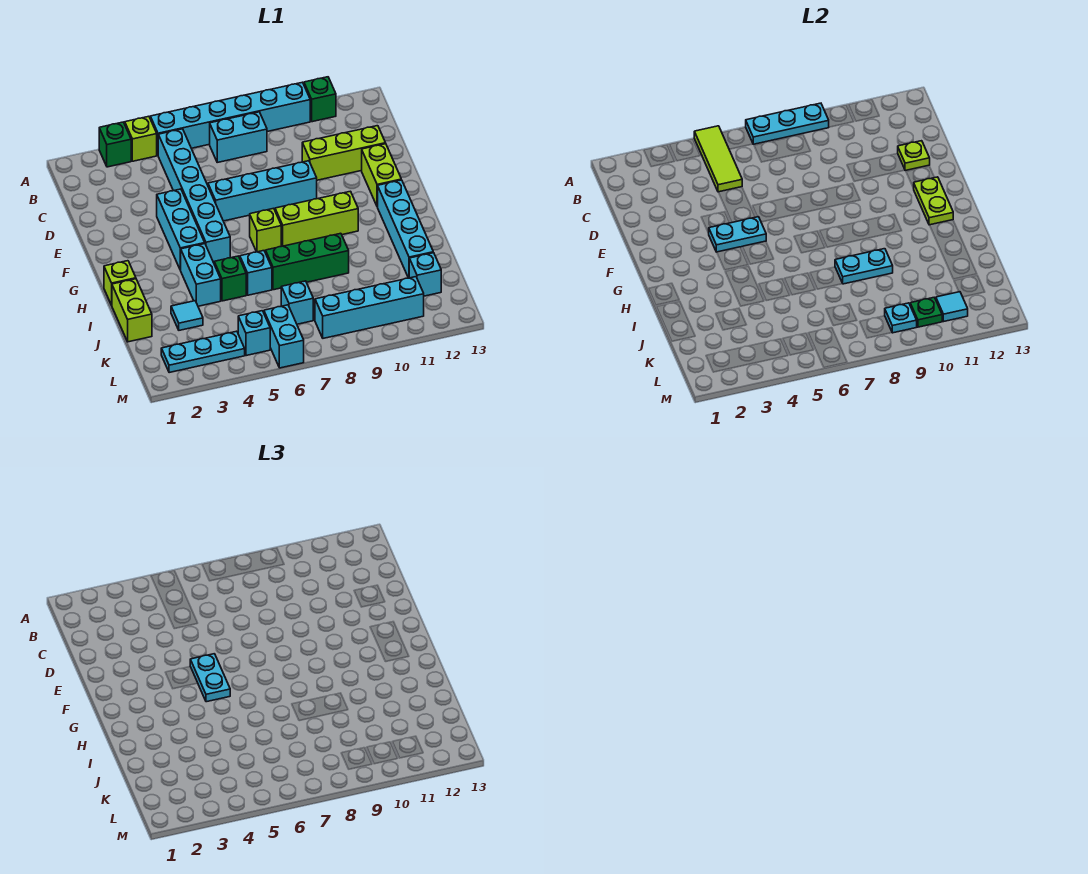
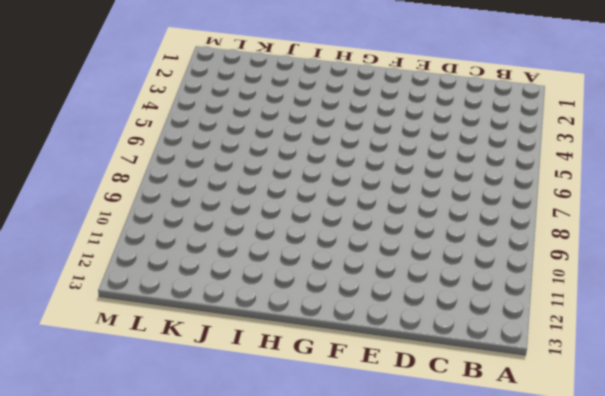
none -> green 1x1 brick [99,122,131,167]
none -> lime 1x1 brick [125,116,157,161]
none -> cyan 1x6 brick [150,82,310,155]
none -> green 1x1 brick [304,77,336,122]

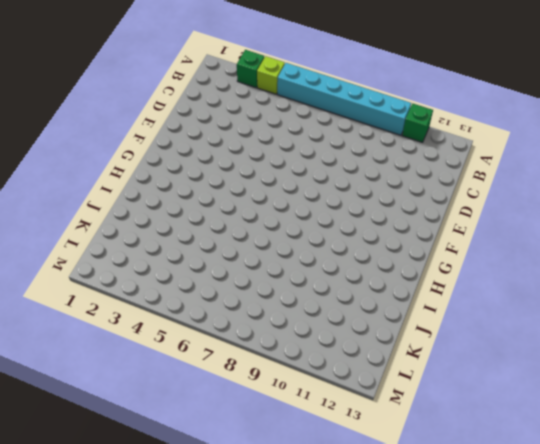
none -> cyan 1x6 brick [158,129,230,263]
none -> cyan 1x2 brick [210,112,267,162]
none -> lime 1x3 brick [302,126,386,180]
none -> cyan 1x3 brick [157,189,205,270]

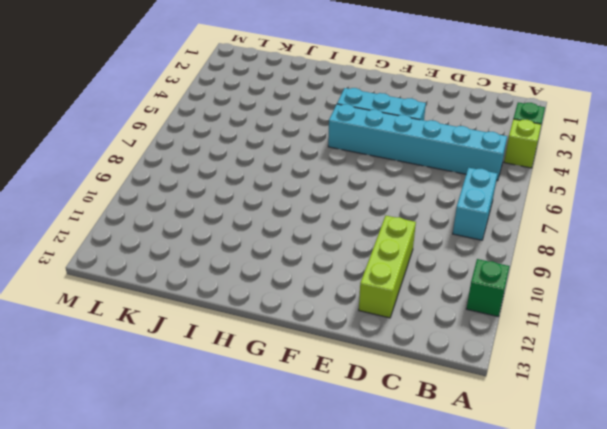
none -> cyan 1x6 brick [150,82,310,155]
none -> cyan 1x4 brick [208,161,317,221]
none -> lime 1x2 brick [362,144,401,207]
none -> lime 1x1 brick [250,208,281,252]

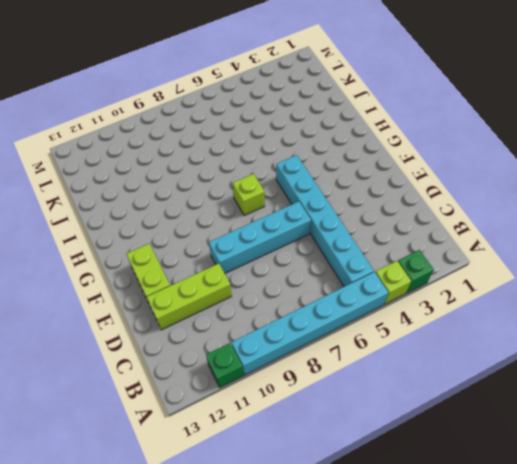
none -> cyan 1x2 brick [210,112,267,162]
none -> cyan 1x3 brick [157,189,205,270]
none -> lime 1x3 brick [275,191,358,246]
none -> cyan 1x4 brick [378,180,433,278]

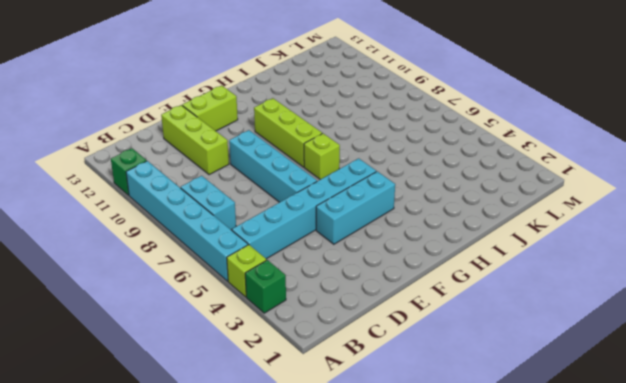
none -> cyan 1x4 brick [378,180,433,278]
none -> lime 1x1 brick [104,261,136,305]
none -> cyan 1x2 brick [181,244,221,306]
none -> lime 1x2 brick [112,279,152,342]

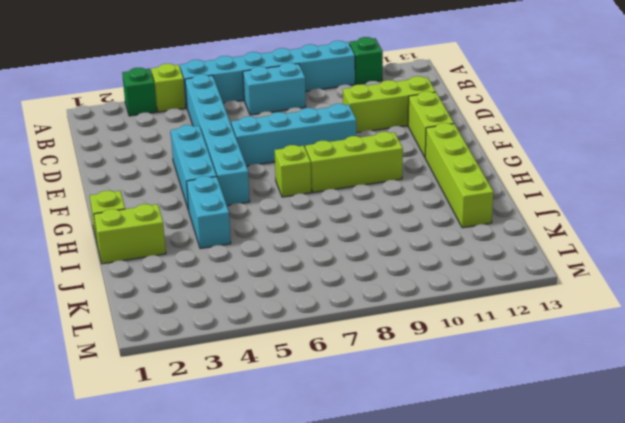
lime 1x4 brick [425,123,493,228] -> cyan 1x4 brick [378,180,433,278]
lime 1x2 brick [94,204,166,264] -> lime 1x2 brick turned to [112,279,152,342]
none -> green 1x1 brick [214,256,246,301]
none -> cyan 1x1 brick [240,251,272,295]
none -> green 1x3 brick [266,233,349,290]
none -> cyan 1x1 tile [171,301,203,330]

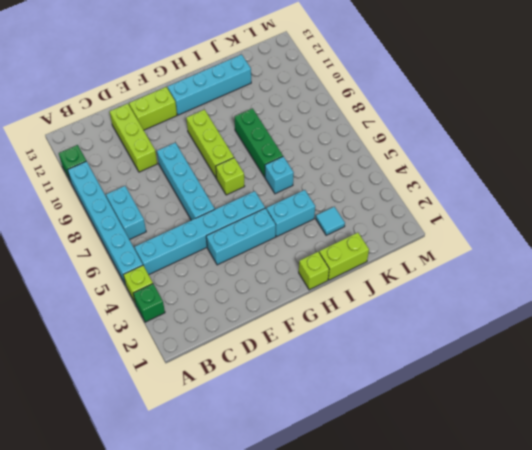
none -> green 1x1 brick [214,256,246,301]
none -> cyan 1x1 brick [281,281,313,324]
none -> cyan 1x1 brick [409,253,441,296]
none -> cyan 1x3 plate [161,331,245,373]

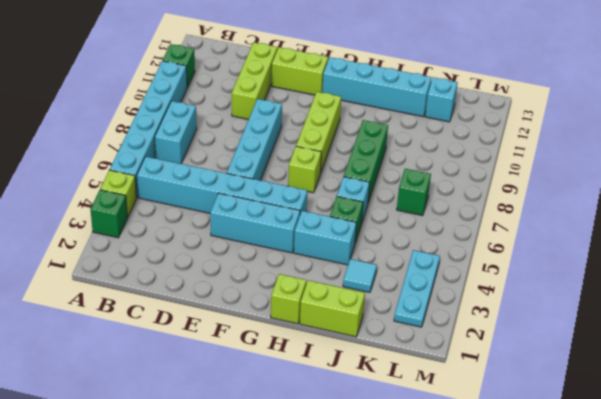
green 1x1 brick [397,169,431,216] -> cyan 1x1 brick [281,281,313,324]
none -> cyan 1x1 brick [238,311,270,356]
none -> cyan 1x2 brick [264,305,304,368]
none -> cyan 1x4 brick [315,277,424,338]
none -> lime 1x3 tile [694,126,742,192]

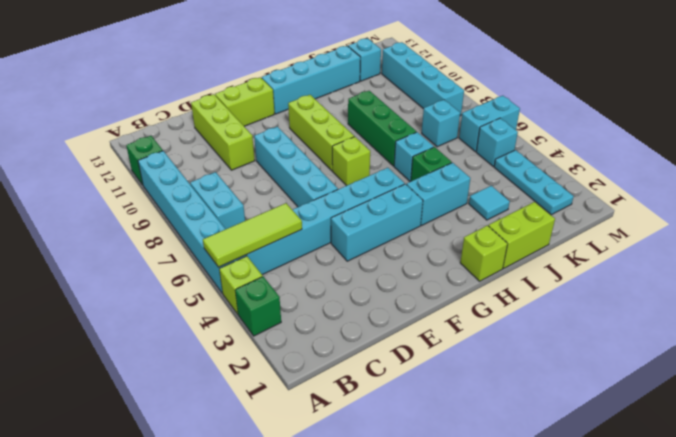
none -> cyan 1x3 plate [746,103,829,144]
none -> lime 1x1 plate [898,141,930,171]
none -> cyan 1x2 plate [709,217,766,252]
none -> lime 1x2 plate [914,177,953,225]

